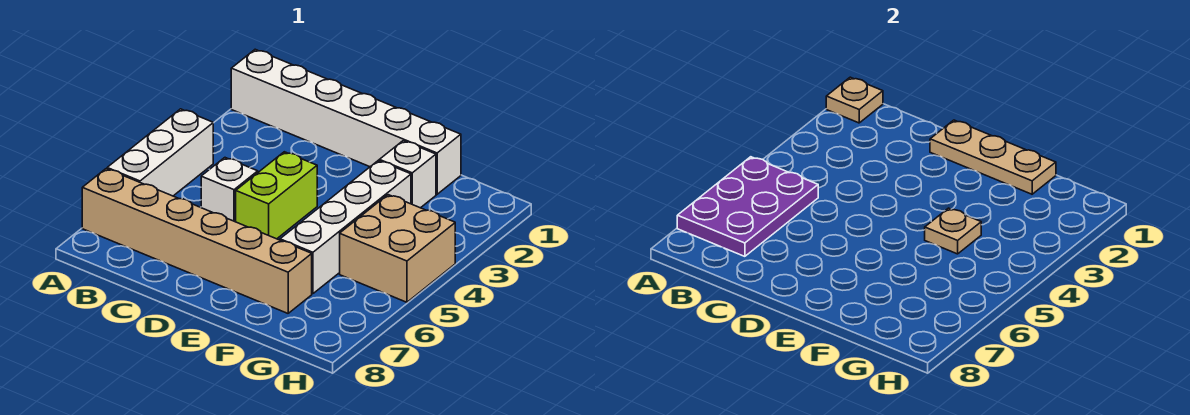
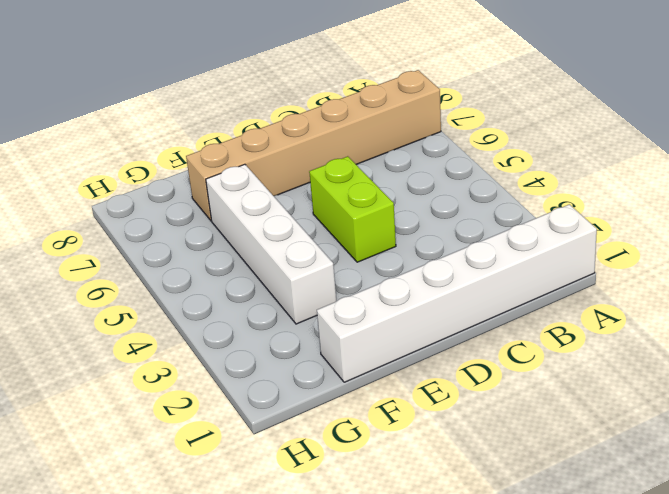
none -> white 1x3 brick [107,109,213,196]
none -> white 1x1 brick [201,158,258,222]
none -> white 1x1 brick [379,141,436,208]

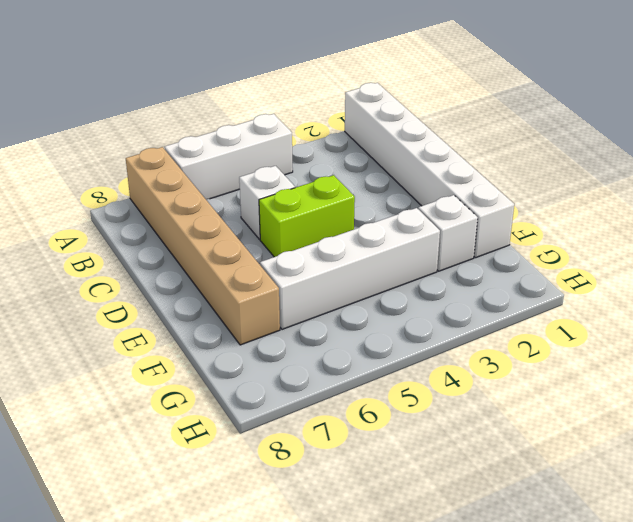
none -> tan 2x2 brick [340,195,455,302]
none -> tan 1x1 plate [826,77,883,123]
none -> purple 2x3 plate [677,157,818,256]

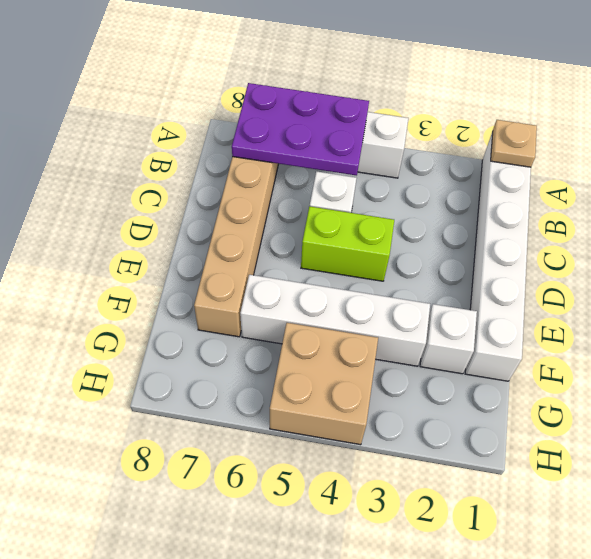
none -> tan 1x3 plate [930,120,1056,194]
none -> tan 1x1 plate [925,208,981,254]

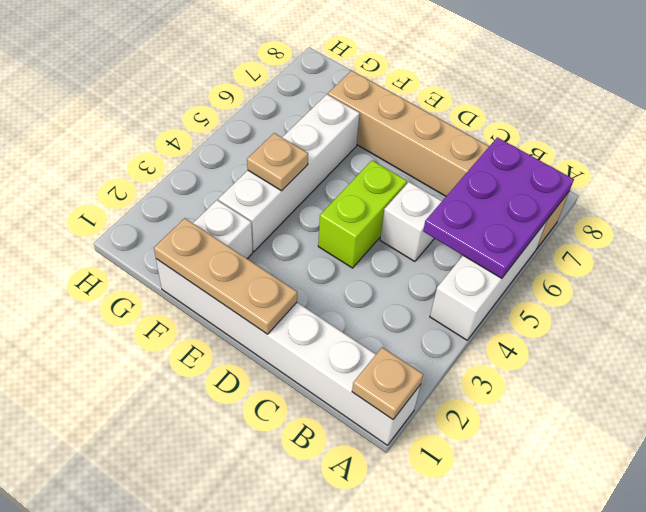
none -> tan 2x2 brick [340,195,455,302]

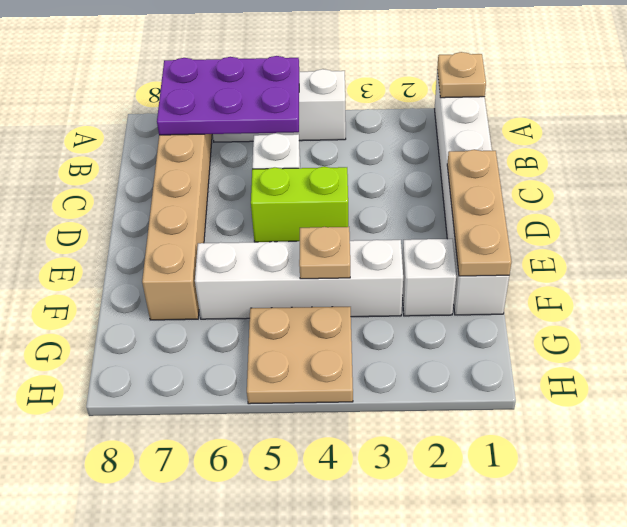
tan 2x2 plate [247,307,353,404] -> tan 2x2 brick [340,195,455,302]

